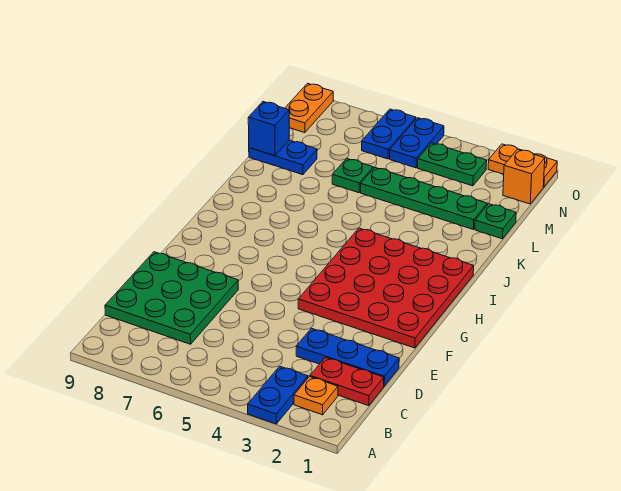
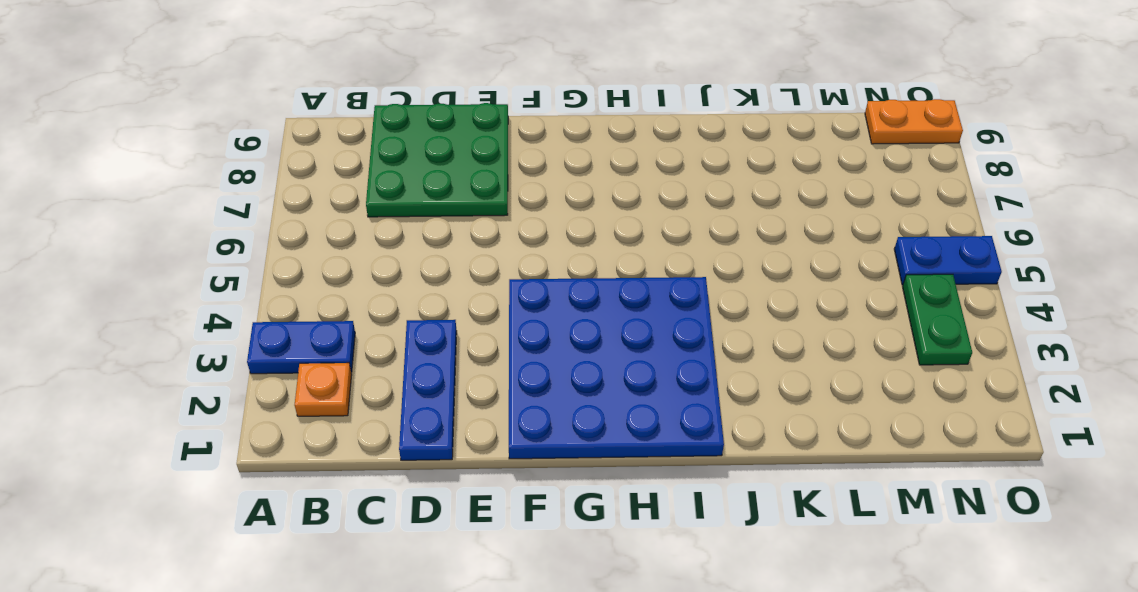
blue 4x4 plate [509,277,724,459] -> red 4x4 plate [298,228,474,348]
none -> red 1x2 plate [310,357,384,406]
none -> green 1x1 plate [475,204,516,239]
none -> green 1x4 plate [361,167,487,229]

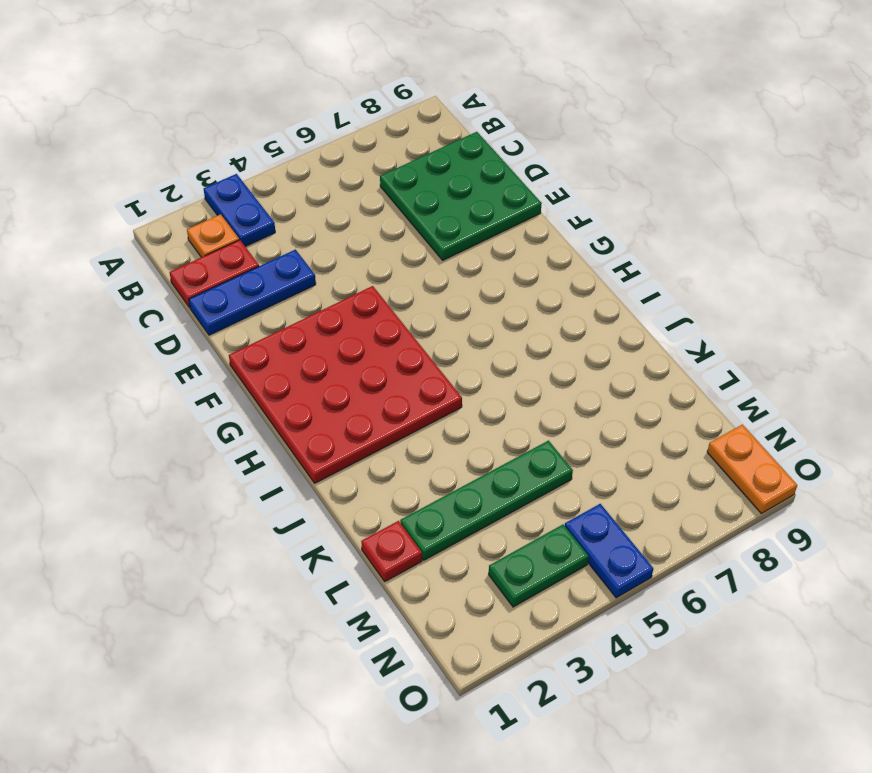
red 1x1 plate [361,521,422,581] -> green 1x1 plate [475,204,516,239]
none -> green 1x1 plate [332,158,373,193]
none -> blue 1x2 plate [249,140,317,175]
none -> orange 1x1 brick [503,149,545,204]

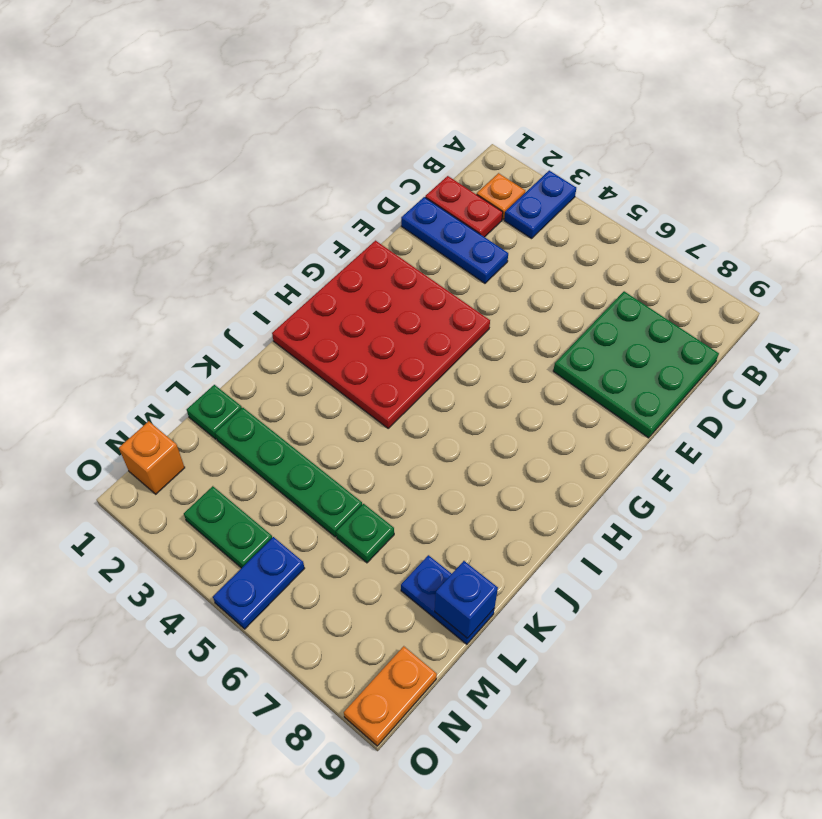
none -> blue 1x2 plate [362,109,416,159]
none -> orange 1x2 plate [488,144,557,187]

